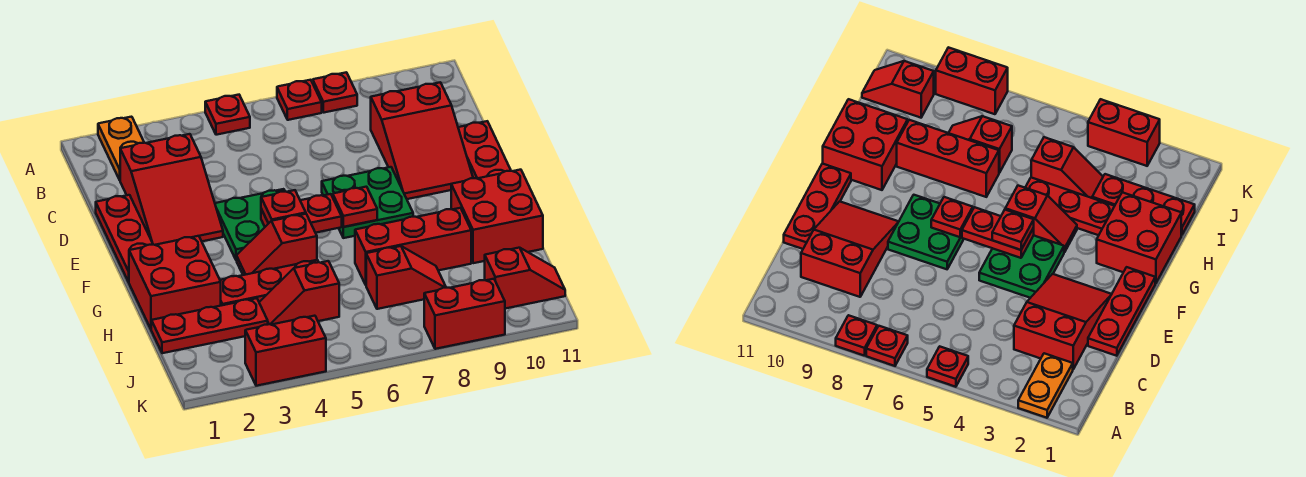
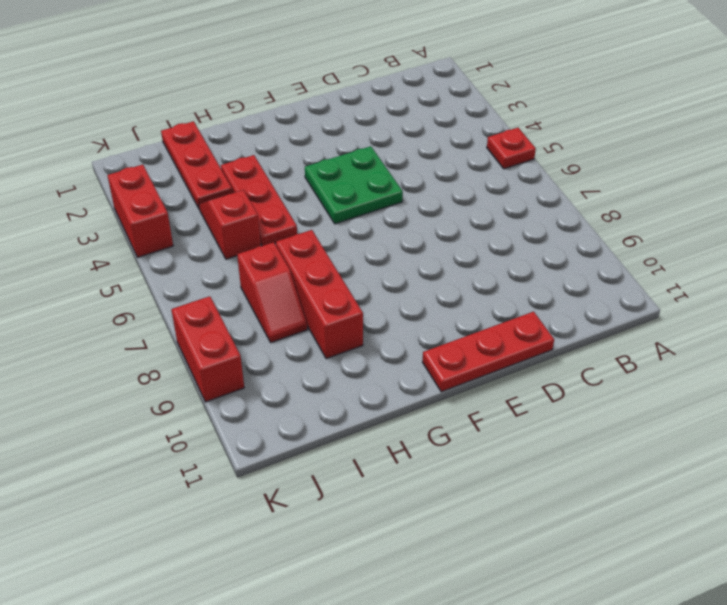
none -> orange 1x2 plate [98,117,144,180]
none -> red 1x1 plate [277,80,322,120]
none -> red 1x1 plate [313,72,357,113]

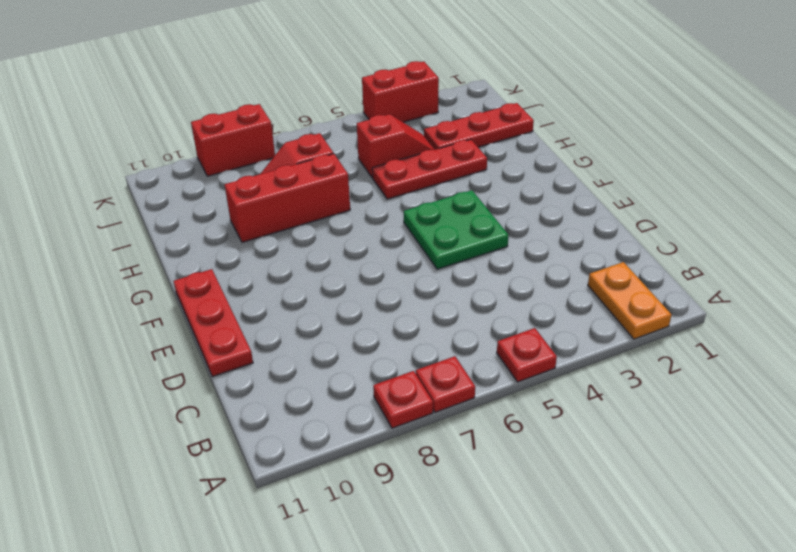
none -> red 2x3 slope [120,134,223,245]
none -> red 2x3 slope [371,82,473,199]
none -> red 1x3 plate [96,195,153,282]

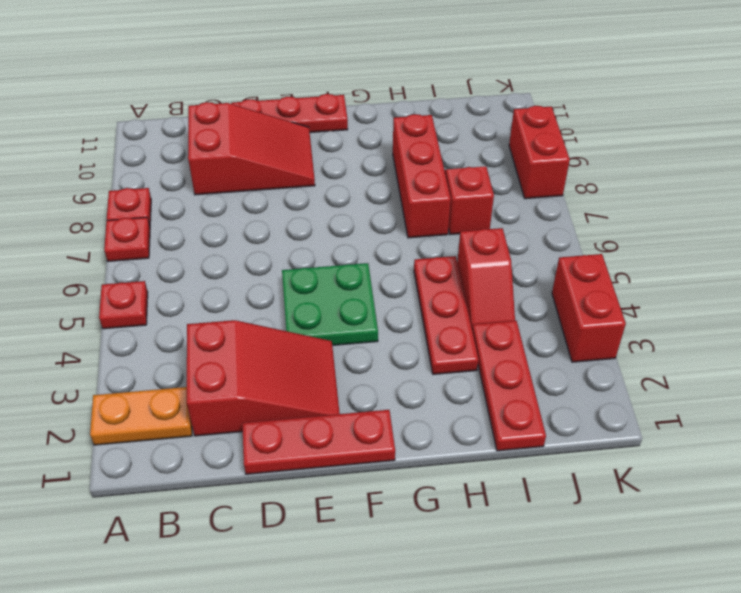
none -> green 2x2 plate [322,167,413,238]
none -> red 2x2 brick [129,236,221,329]
none -> red 1x2 slope [237,214,317,275]

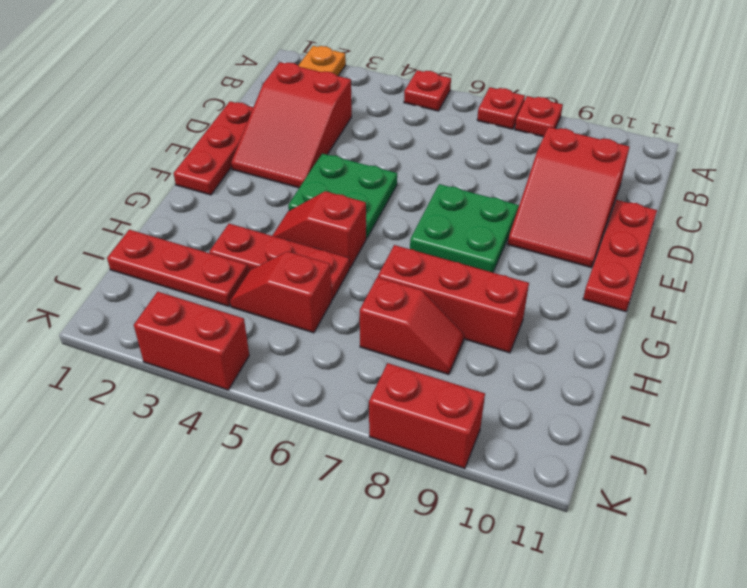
none -> red 2x2 brick [129,236,221,329]
none -> red 2x2 brick [451,170,543,263]
none -> red 1x2 slope [485,248,565,309]

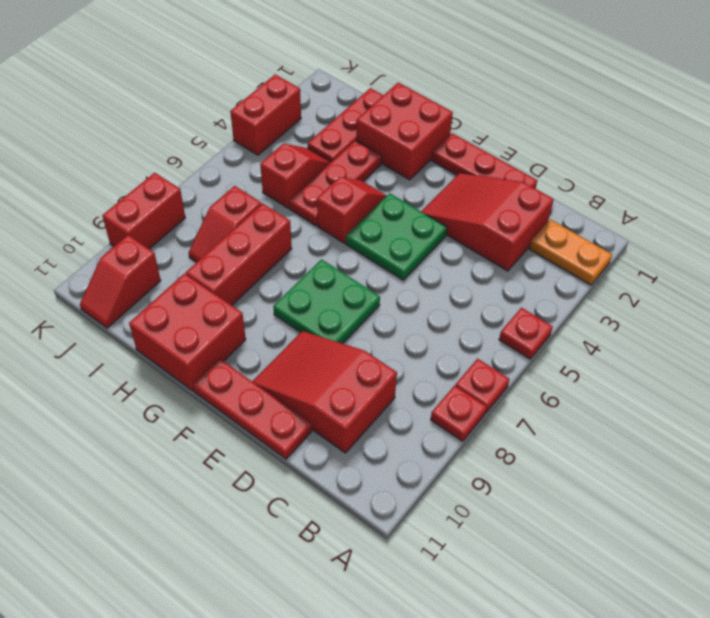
none -> red 1x2 plate [261,194,342,233]
none -> red 1x1 plate [333,187,377,227]
none -> red 1x1 plate [261,190,306,224]

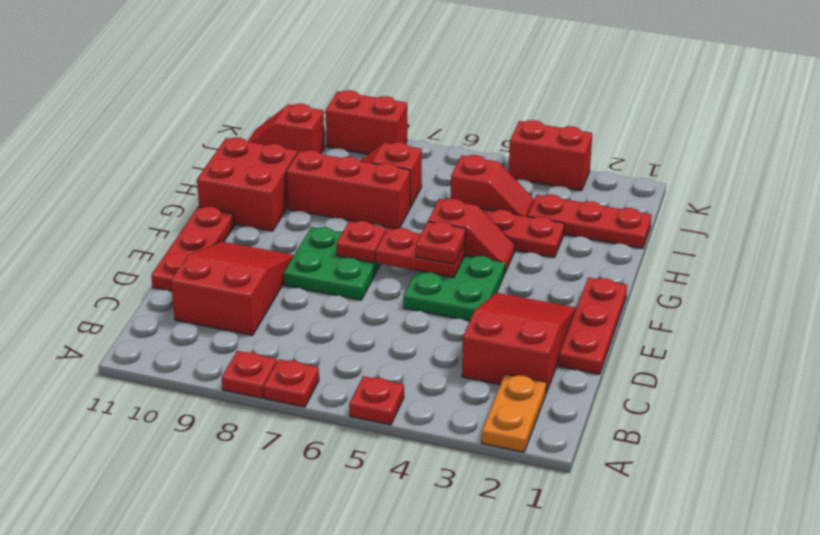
none -> red 2x2 brick [129,236,221,329]

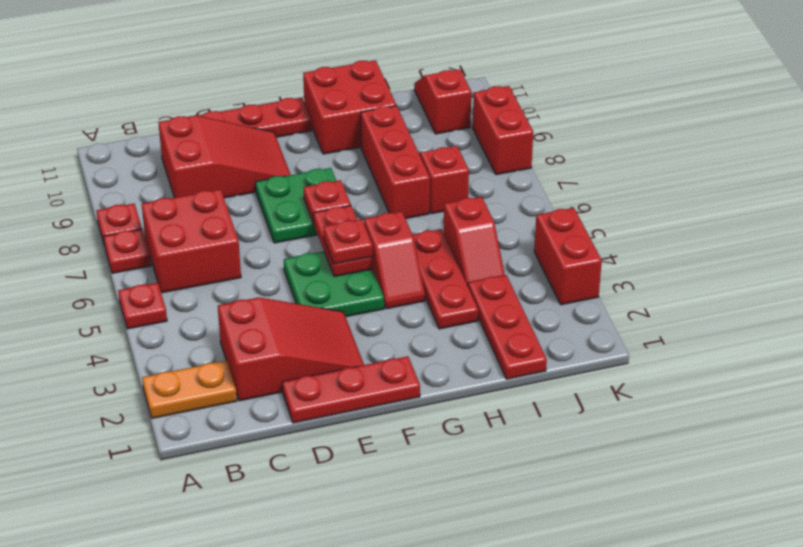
red 2x2 brick [142,189,241,293] -> red 2x2 brick moved to [129,236,221,329]

